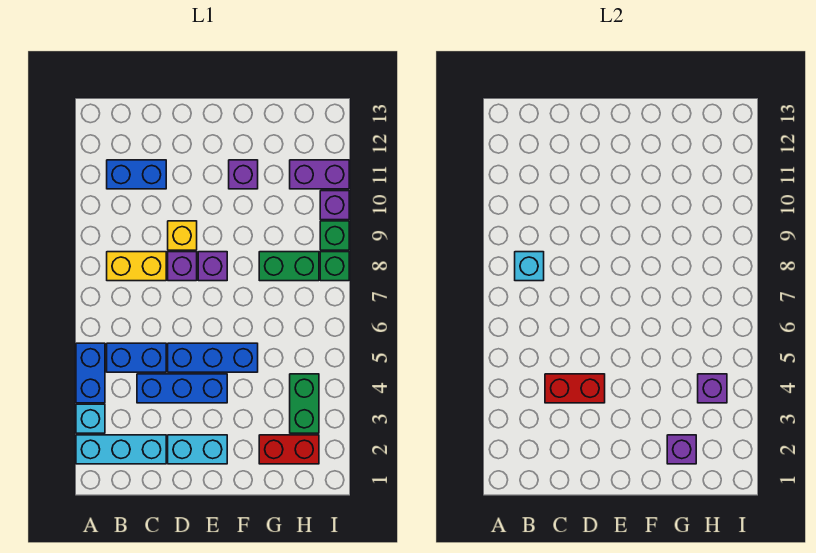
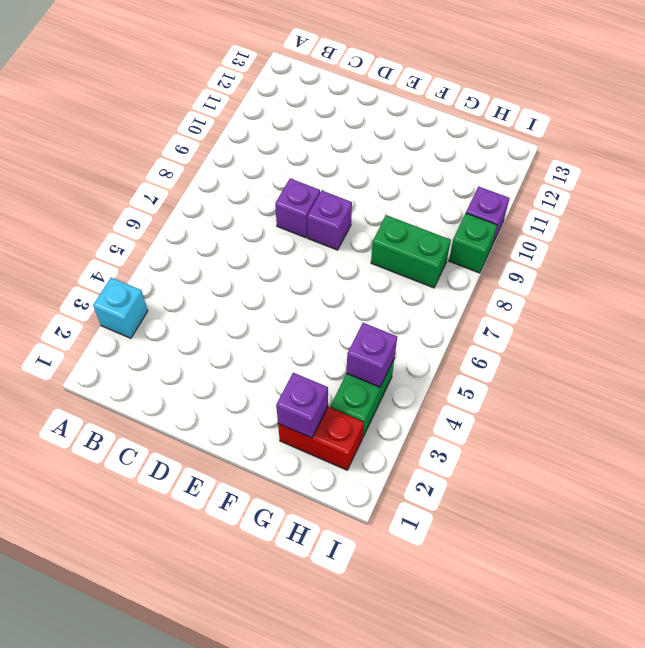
none -> cyan 1x3 brick [76,435,166,464]
none -> blue 1x2 brick [76,343,105,403]
none -> blue 1x2 brick [107,343,166,372]

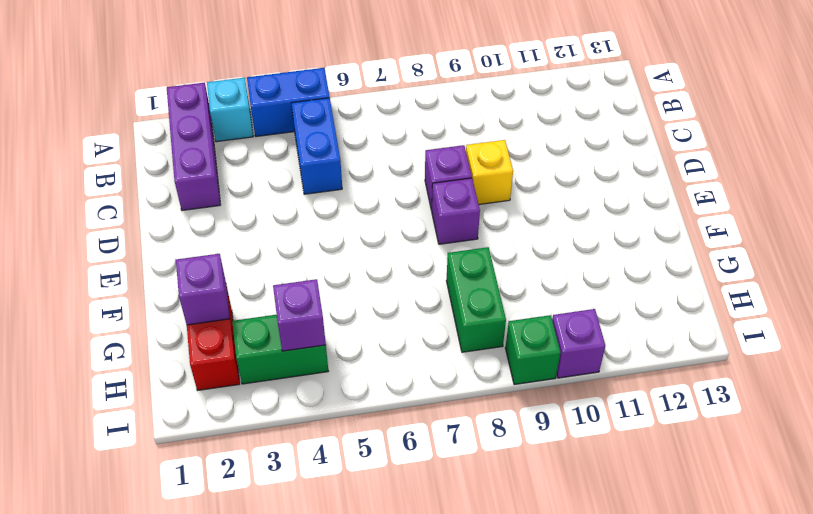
purple 1x3 brick [167,83,221,211] -> cyan 1x3 brick [76,435,166,464]
none -> yellow 1x2 brick [107,252,166,281]
none -> blue 1x2 brick [107,160,166,189]
none -> blue 1x3 brick [137,374,227,403]

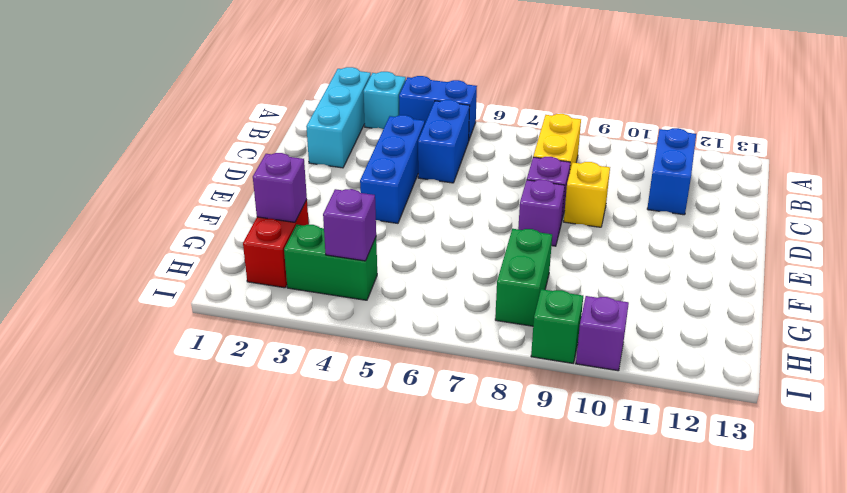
none -> cyan 1x2 brick [168,435,227,464]
none -> blue 1x3 brick [168,343,258,372]
none -> purple 1x1 brick [229,160,258,189]

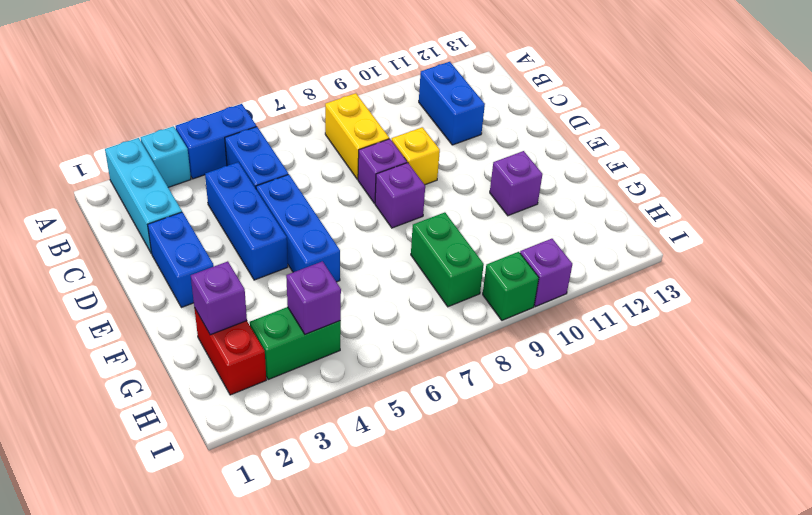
blue 1x2 brick [148,212,214,308] -> cyan 1x2 brick [168,435,227,464]
none -> purple 1x2 brick [290,160,349,189]
none -> green 1x1 brick [320,252,349,281]
none -> cyan 1x1 brick [515,252,544,281]

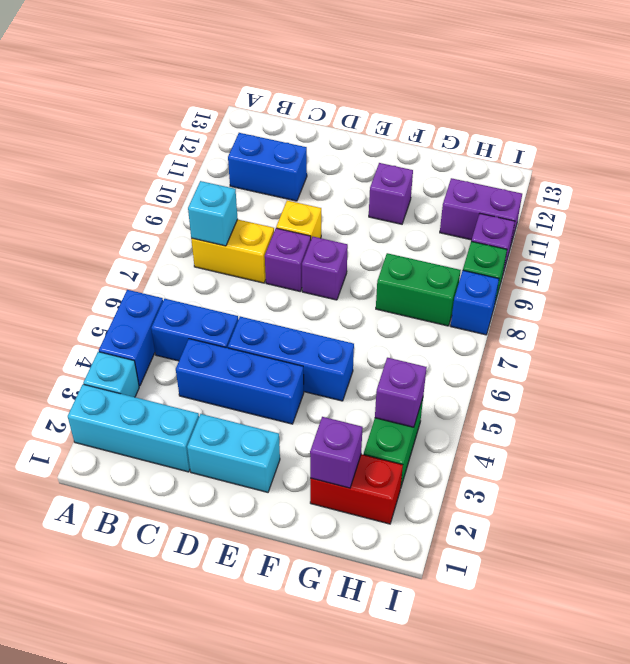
blue 1x1 brick [451,270,499,335] -> green 1x1 brick [320,252,349,281]
none -> red 1x2 brick [545,374,605,403]

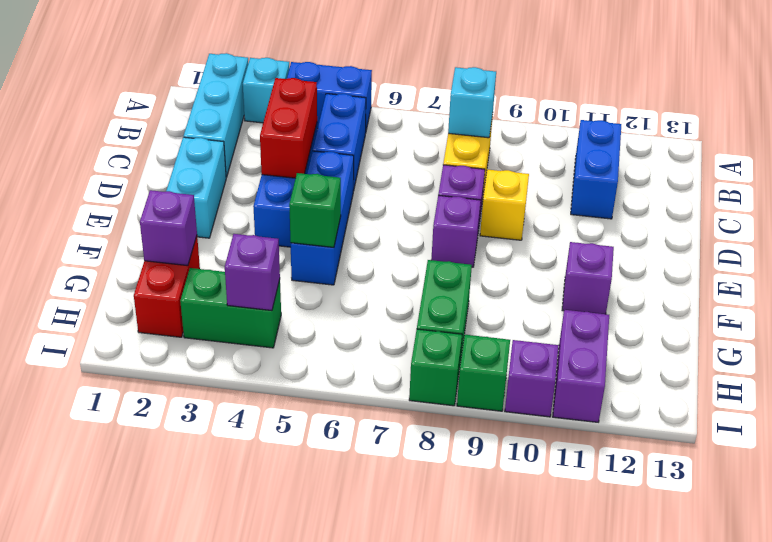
green 1x1 brick [289,173,341,247] -> none

